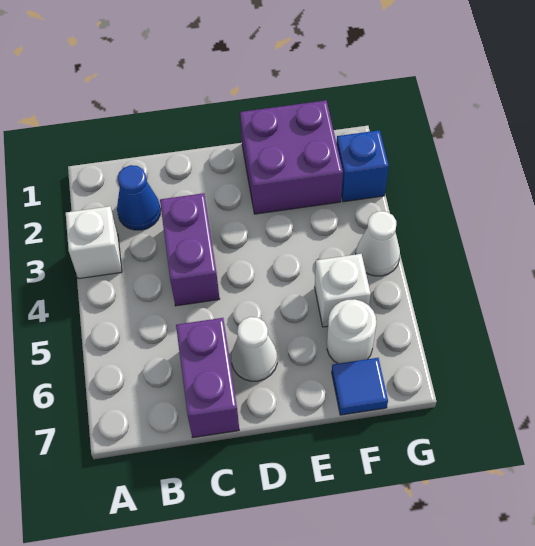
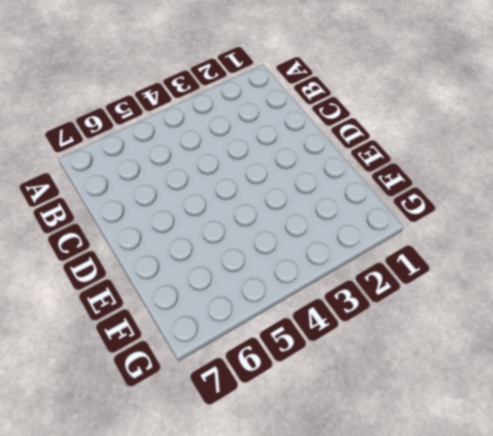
none -> white 1x1 brick [66,206,122,279]
none -> blue 1x1 cone [117,165,161,230]

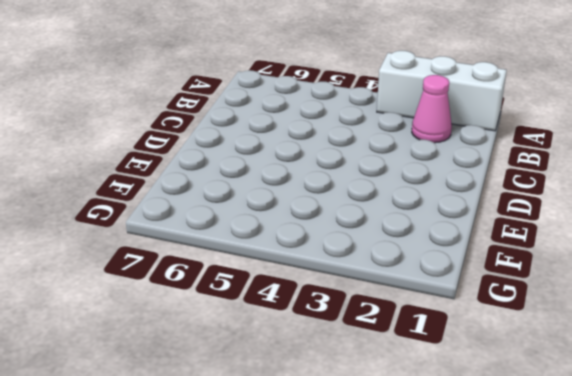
white 1x3 brick [377,51,507,131] -> white 1x1 brick [66,206,122,279]
pink 1x1 cone [412,75,452,143] -> blue 1x1 cone [117,165,161,230]
none -> purple 1x2 brick [160,193,220,306]
none -> purple 1x2 brick [176,318,239,437]

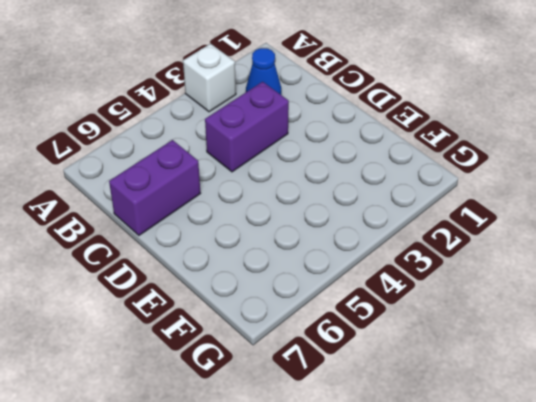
none -> white 1x1 cone [231,317,277,381]
none -> purple 2x2 brick [240,100,343,214]

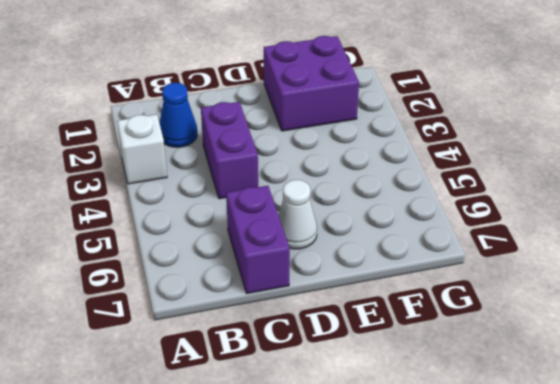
none -> white 1x1 brick [315,254,371,327]
none -> white 1x1 round brick [327,299,376,364]

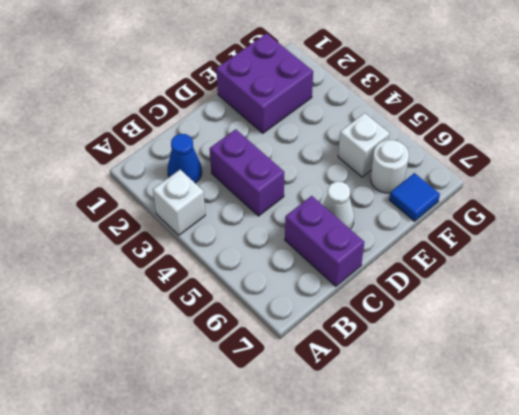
none -> blue 1x1 brick [337,130,389,202]
none -> white 1x1 cone [356,211,400,276]

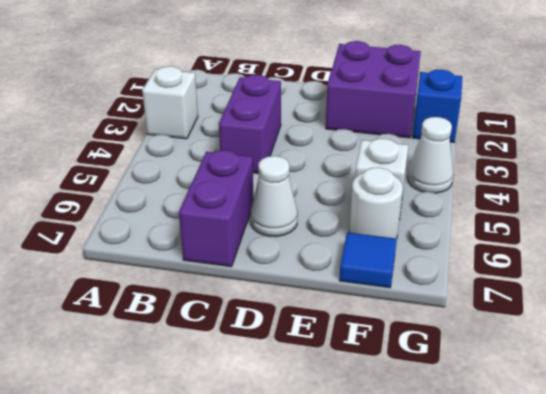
none -> blue 1x1 cone [117,165,161,230]

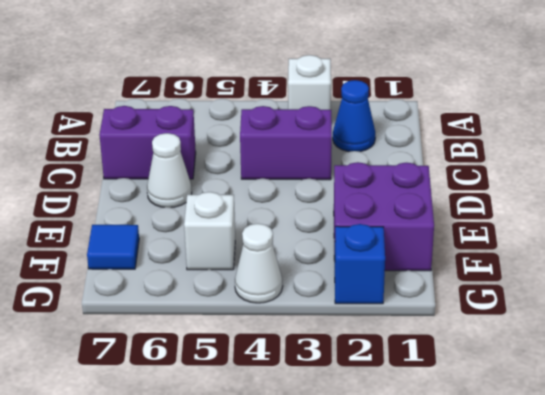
none -> white 1x1 round brick [327,299,376,364]

